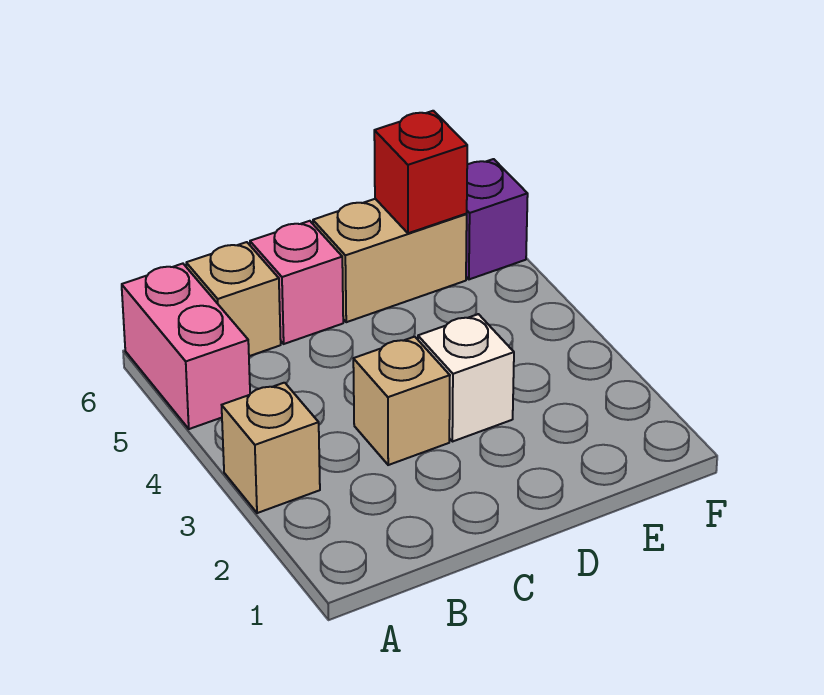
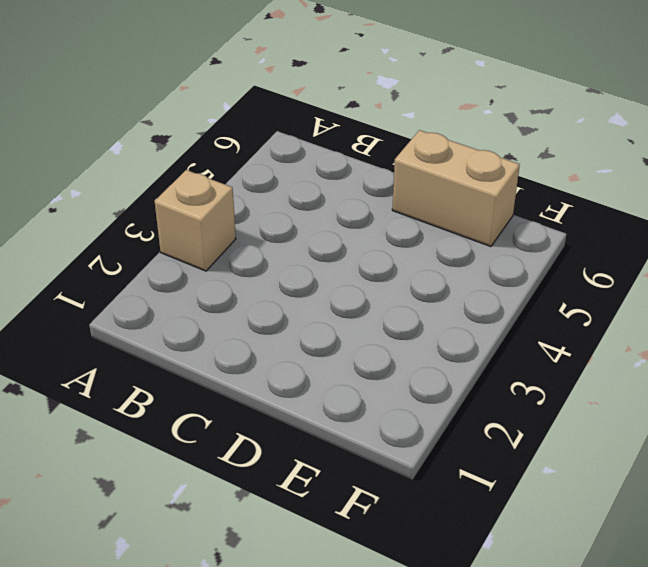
none -> pink 1x2 brick [122,264,250,429]
none -> tan 1x1 brick [186,242,281,356]

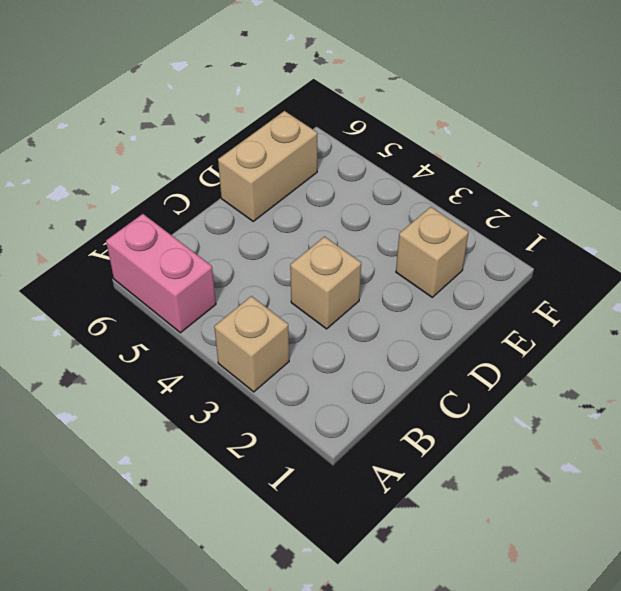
tan 1x1 brick [396,207,469,297] -> tan 1x1 brick moved to [186,242,281,356]
none -> pink 1x1 brick [250,221,343,344]
none -> white 1x1 brick [418,314,514,442]

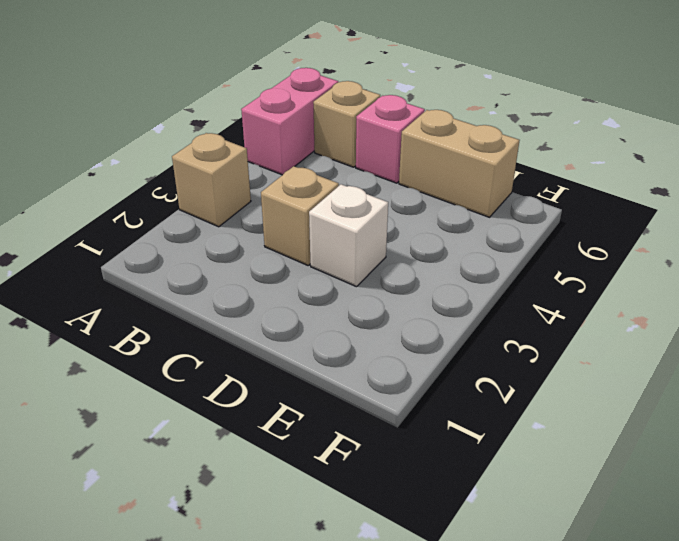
none -> purple 1x1 brick [466,159,528,279]
none -> red 1x1 brick [374,111,467,233]

